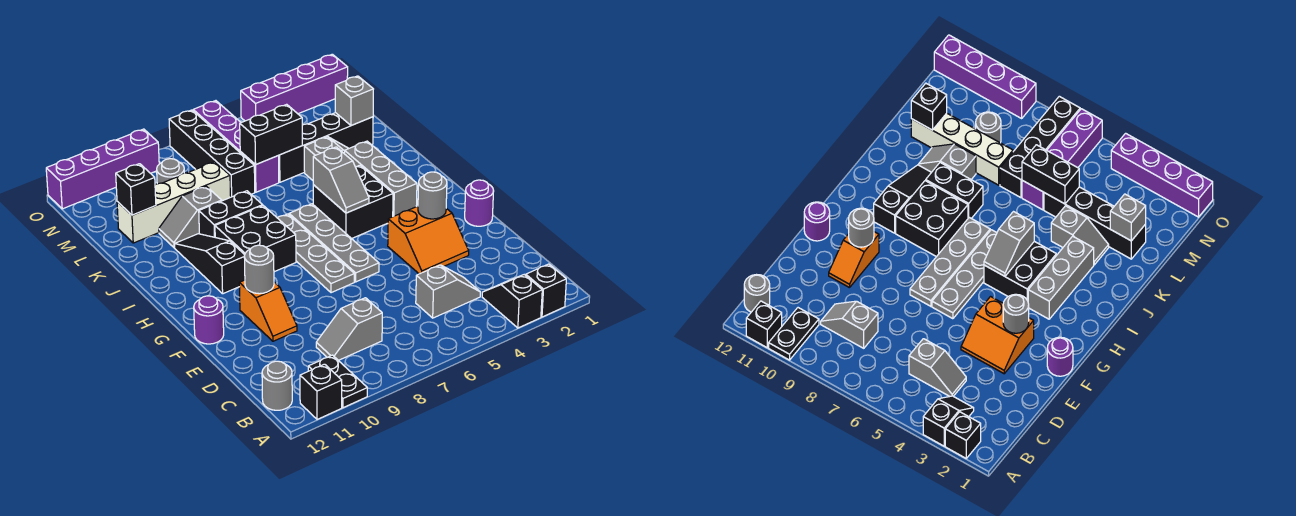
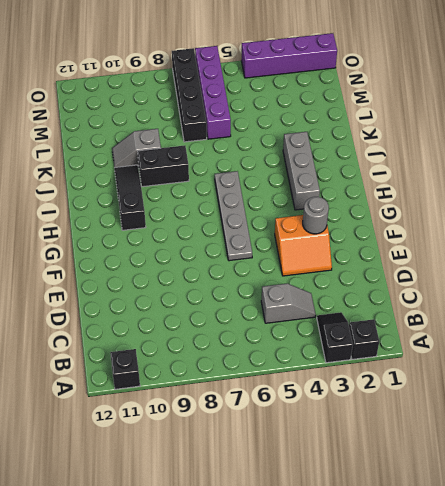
none -> black 1x2 plate [308,355,367,408]
none -> grey 1x1 round brick [262,361,292,410]
none -> grey 1x2 slope [316,298,382,360]
none -> orange 1x2 slope [239,280,297,341]

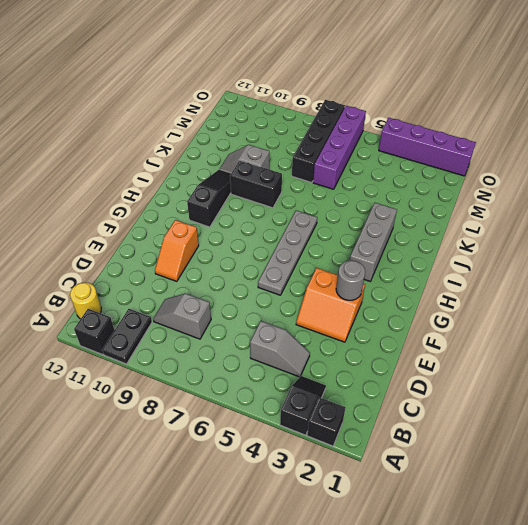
yellow 1x1 round brick [70,282,101,319] -> grey 1x1 round brick [262,361,292,410]
none -> purple 1x1 round brick [465,180,494,226]
none -> grey 1x4 plate [278,214,354,293]
none -> purple 1x1 round brick [194,296,224,344]
none -> black 2x2 brick [313,165,393,239]

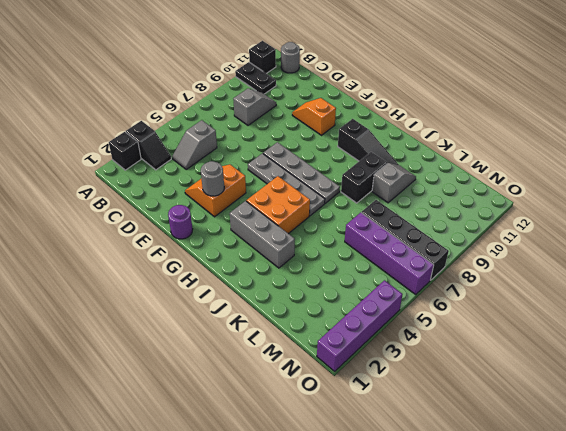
orange 2x2 brick [246,176,310,234] -> black 2x2 brick [313,165,393,239]
none -> purple 1x1 round brick [194,296,224,344]
none -> black 2x2 brick [215,206,296,272]
none -> grey 1x2 slope [304,137,349,180]
none -> black 1x4 brick [278,113,373,182]

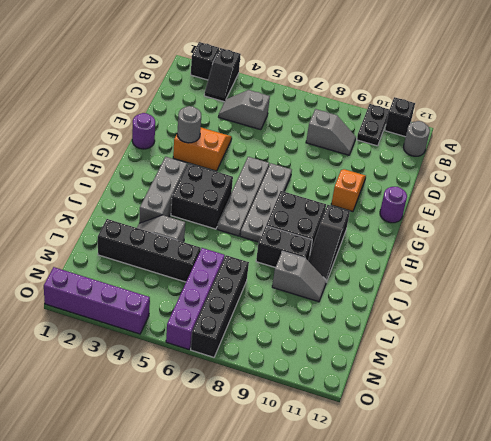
none -> white 1x4 brick [117,162,231,243]
none -> grey 1x1 round brick [157,159,184,184]
none -> purple 1x4 brick [46,129,159,209]
none -> grey 1x1 round brick [244,245,274,294]

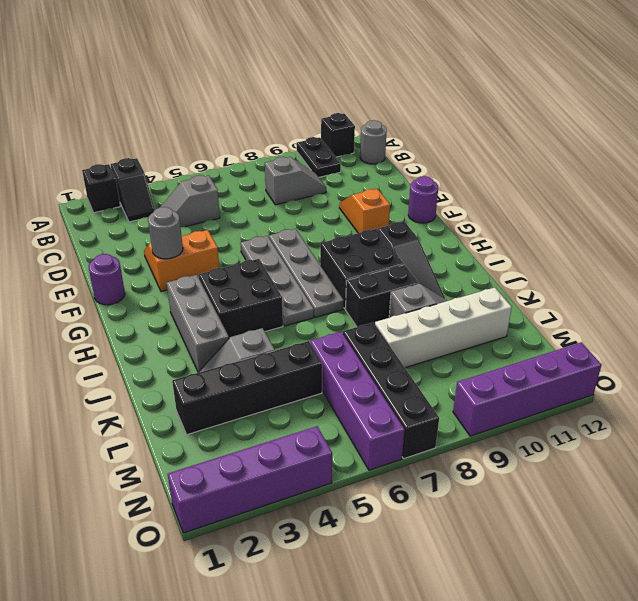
none -> grey 1x1 round brick [157,159,184,184]
none -> grey 1x1 round brick [244,245,274,294]
none -> grey 1x2 slope [313,147,369,213]
none -> grey 1x1 brick [335,76,373,126]

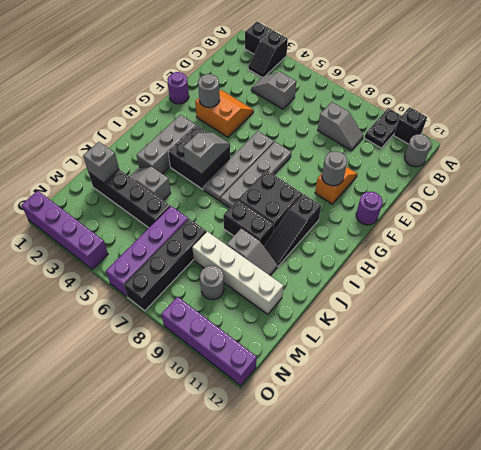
none -> black 1x2 brick [240,104,302,165]
none -> black 1x1 brick [116,164,156,215]

